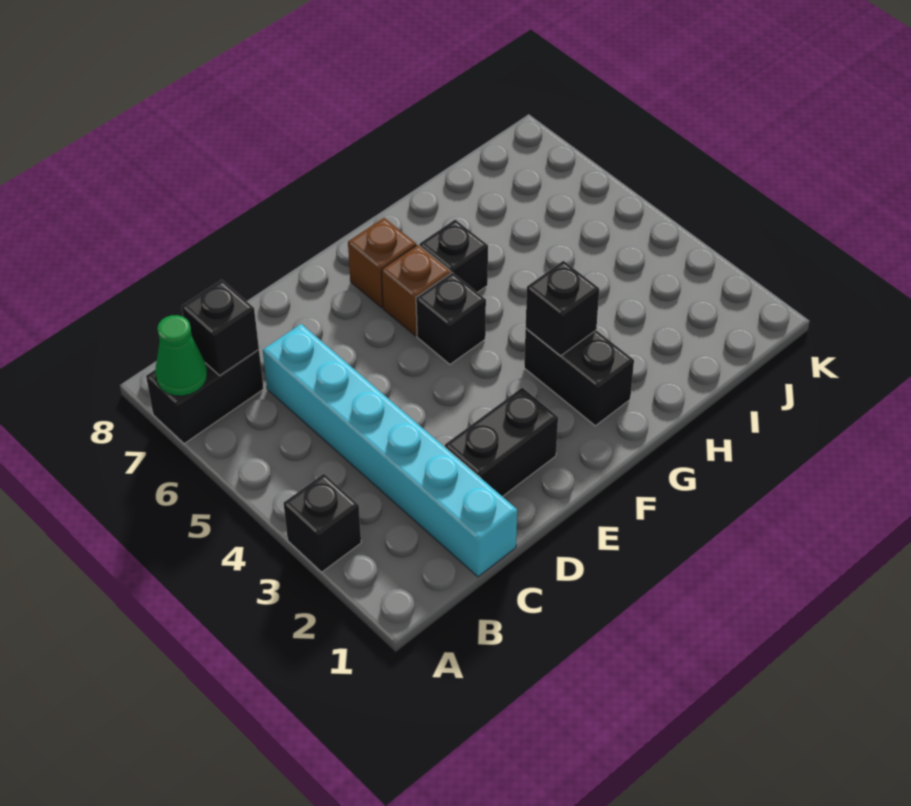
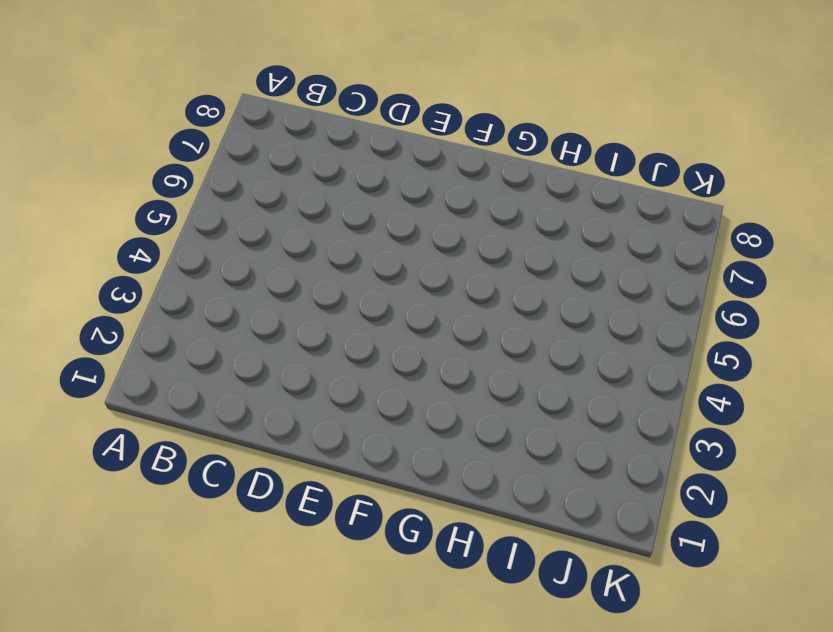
none -> black 1x1 brick [284,474,361,572]
none -> black 1x2 brick [146,350,264,444]
none -> cyan 1x6 brick [263,324,517,577]

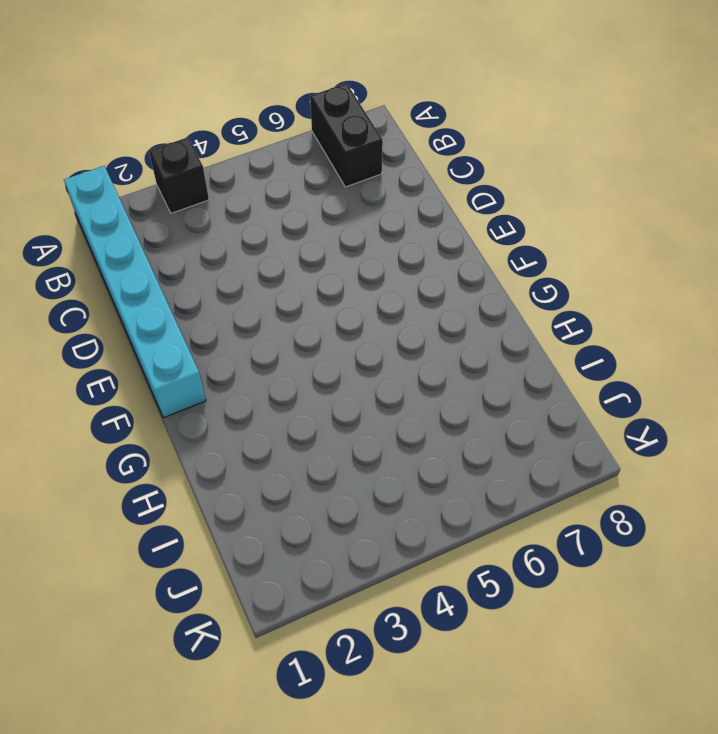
cyan 1x6 brick [64,166,206,418] -> cyan 1x6 brick turned to [263,324,517,577]
none -> black 1x2 brick [445,388,558,497]
none -> black 1x1 brick [416,273,486,364]
none -> brown 1x1 brick [382,245,451,336]

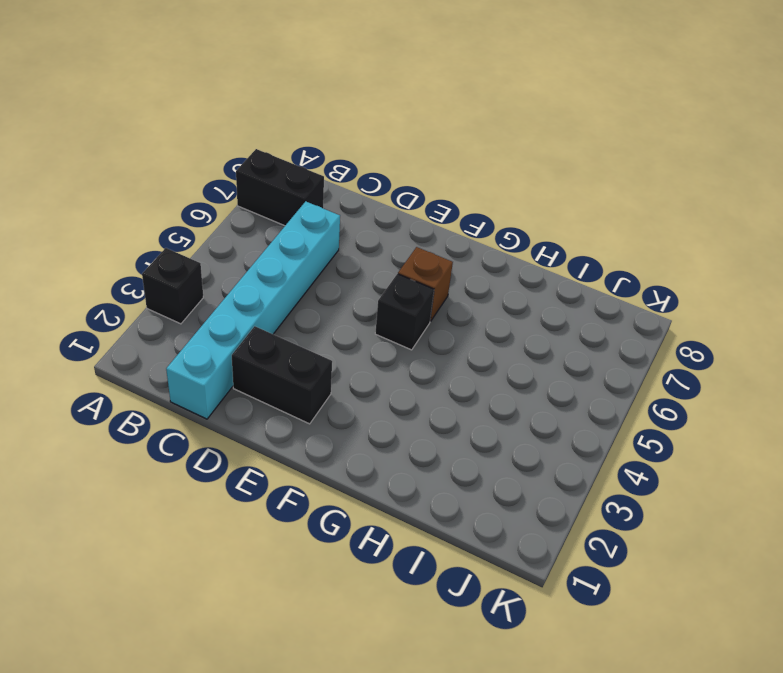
none -> brown 1x1 brick [348,218,416,308]
none -> black 1x2 brick [524,329,634,426]
none -> black 1x1 brick [420,220,488,293]

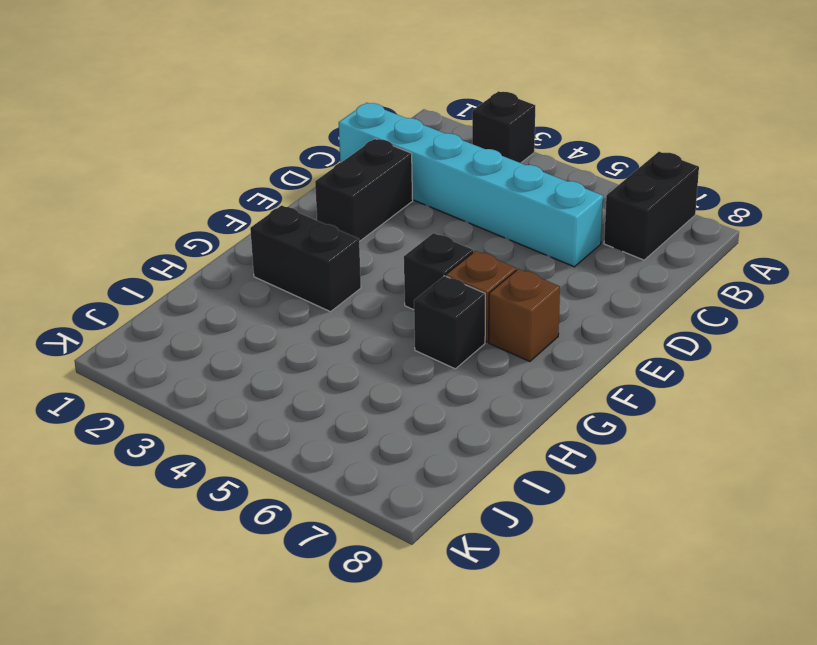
none -> green 1x1 cone [155,315,207,396]
none -> black 1x1 brick [182,280,259,375]
none -> black 1x1 brick [526,261,599,356]

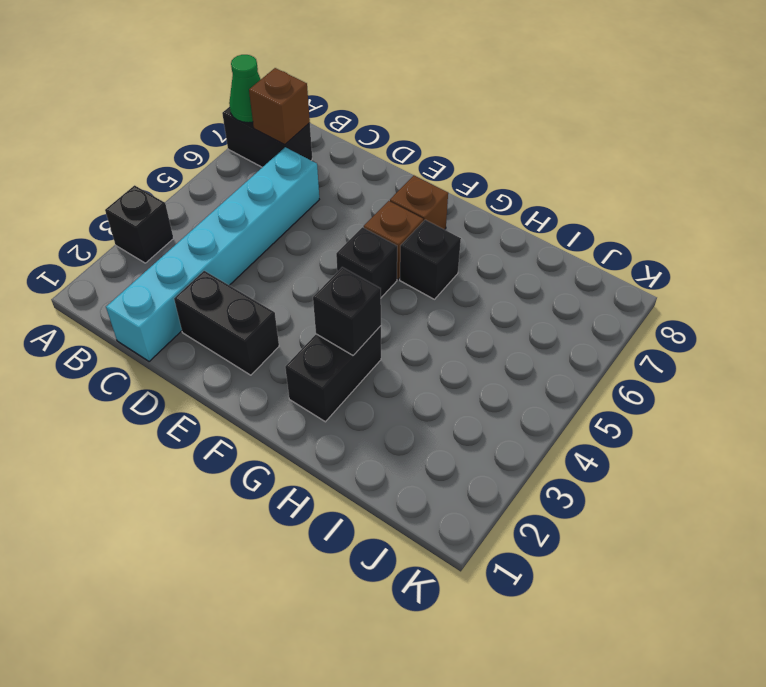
brown 1x1 brick [249,68,310,145] -> black 1x1 brick [182,280,259,375]

